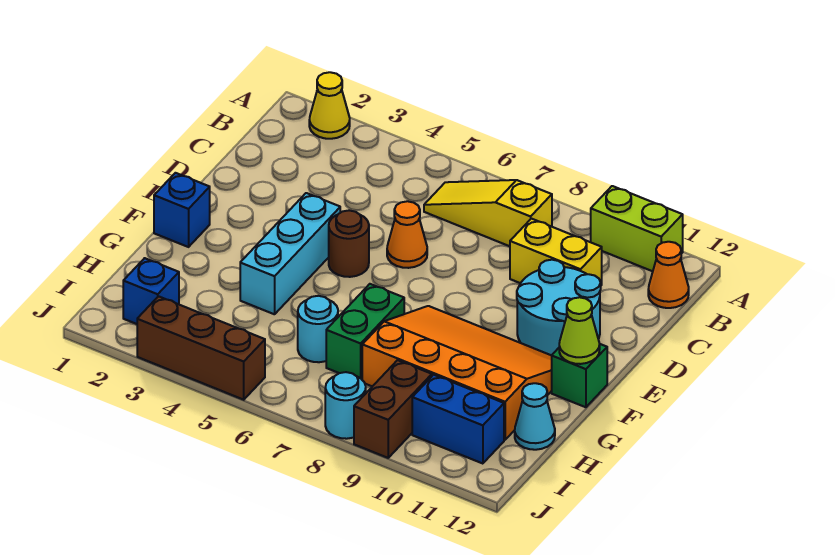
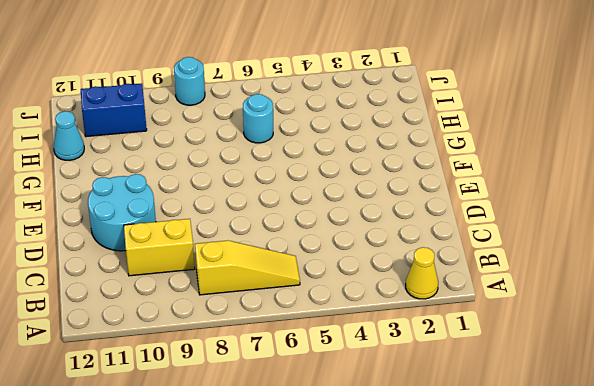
none -> lime 1x2 brick [591,186,683,271]
none -> orange 1x1 cone [648,242,689,308]
none -> orange 1x1 cone [387,201,427,268]

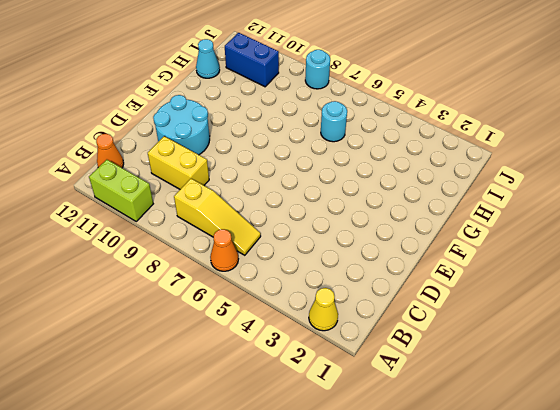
orange 1x1 cone [210,229,238,271] -> orange 1x1 cone moved to [387,201,427,268]
none -> cyan 1x3 brick [240,193,340,314]
none -> brown 1x1 round brick [329,210,369,277]
none -> blue 1x1 brick [154,173,210,247]

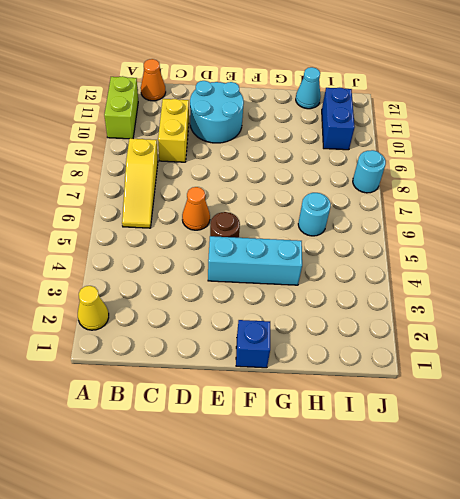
none -> orange 3x4 slope [362,306,552,440]
none -> green 1x1 brick [552,344,607,407]
none -> green 1x2 brick [326,284,404,379]

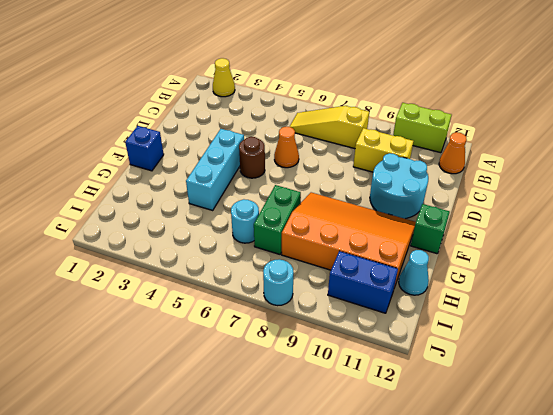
none -> blue 1x1 brick [123,258,179,324]
none -> brown 1x2 brick [354,360,432,458]
none -> brown 1x3 brick [137,296,265,400]

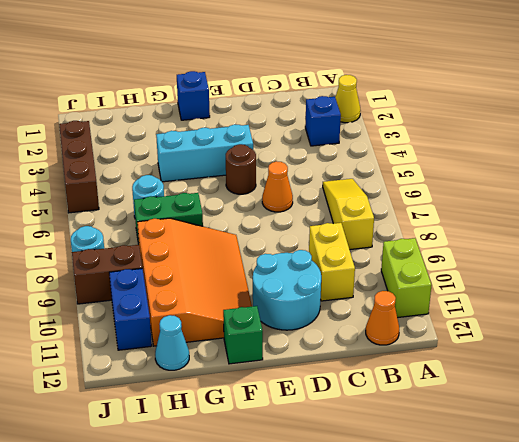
blue 1x1 brick [305,96,341,146] -> blue 1x1 brick moved to [123,258,179,324]
none -> lime 1x1 cone [559,297,600,364]

